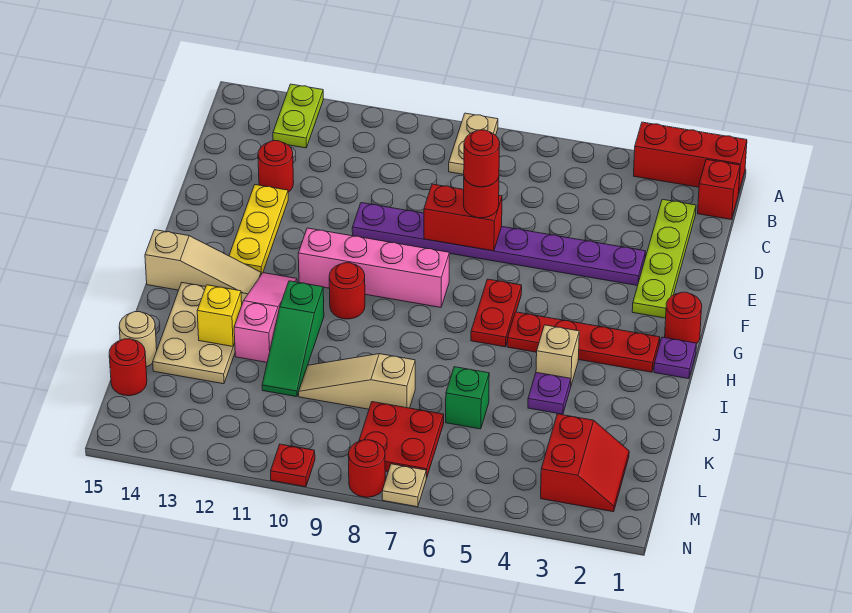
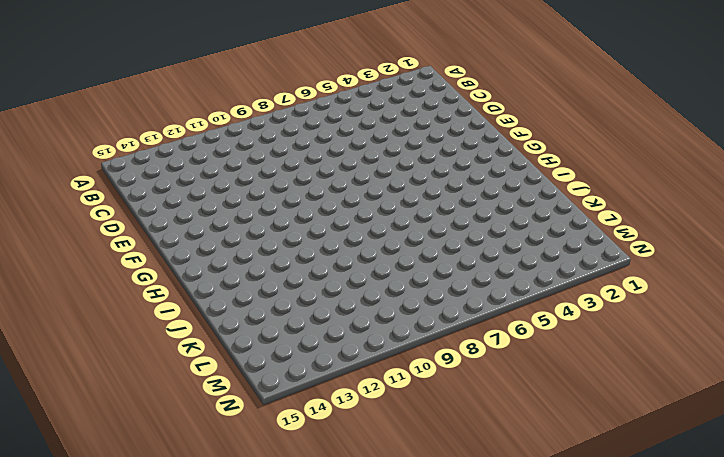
none -> red 1x3 brick [634,122,747,194]
none -> tan 1x2 plate [449,113,498,174]
none -> lime 1x2 plate [273,84,323,148]
none -> red 1x1 brick [698,159,740,220]

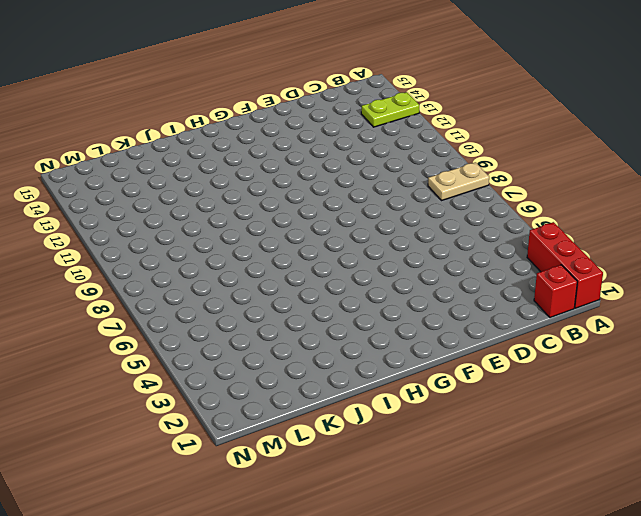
none -> lime 1x4 plate [632,199,696,318]
none -> red 1x1 round brick [258,141,294,192]
none -> purple 1x8 plate [352,203,646,286]
none -> yellow 1x3 plate [229,185,288,274]

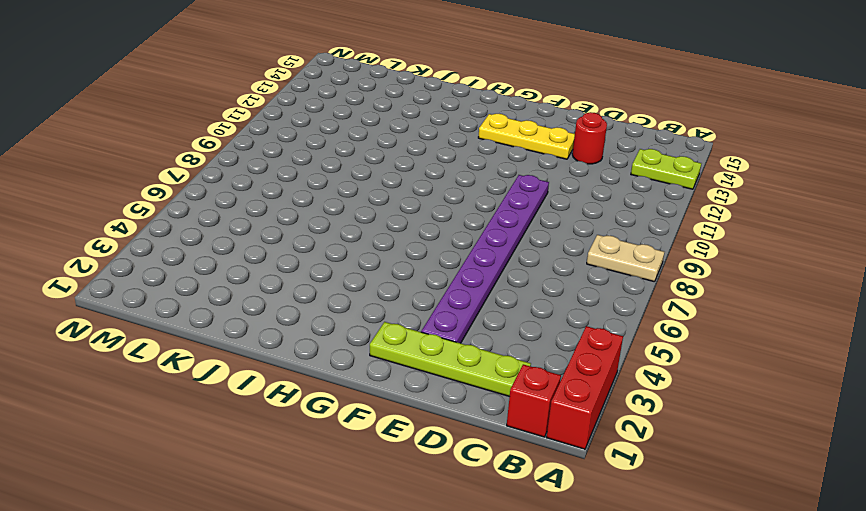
none -> red 1x1 round brick [665,292,702,343]
none -> red 1x2 plate [471,279,522,347]
none -> pink 1x4 brick [298,228,449,307]
none -> purple 1x1 plate [654,337,697,379]

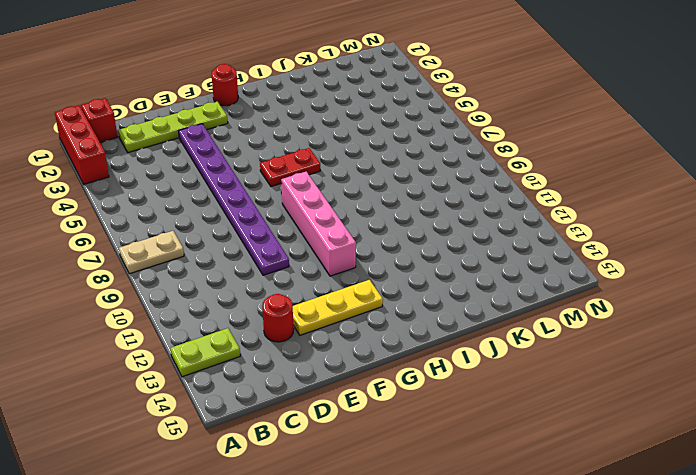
none -> purple 1x1 plate [654,337,697,379]
none -> red 1x4 plate [507,312,660,372]
none -> red 1x1 round brick [329,263,365,319]
none -> pink 1x3 slope [234,273,297,362]

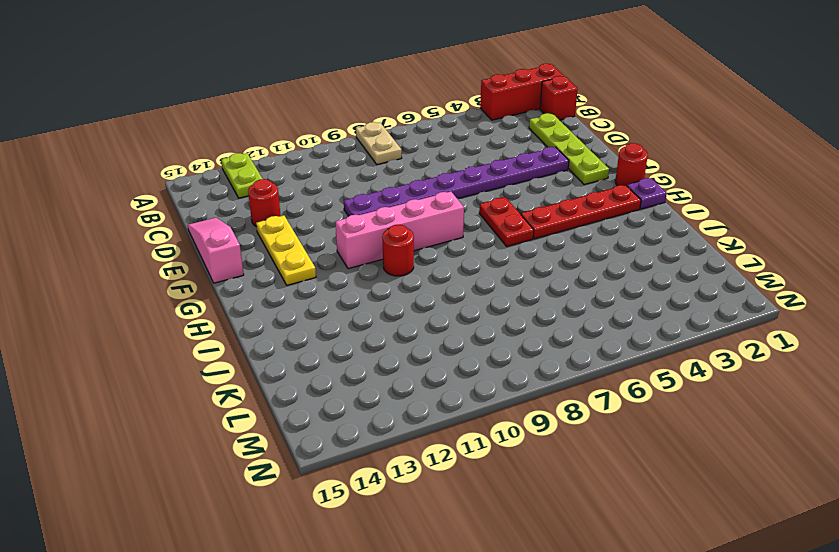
pink 1x3 slope [188,218,244,283] -> pink 1x3 slope moved to [234,273,297,362]
none -> tan 1x3 slope [145,230,261,294]
none -> tan 1x1 brick [536,325,579,385]
none -> green 1x3 slope [262,281,324,397]
none -> tan 2x3 plate [153,283,248,384]

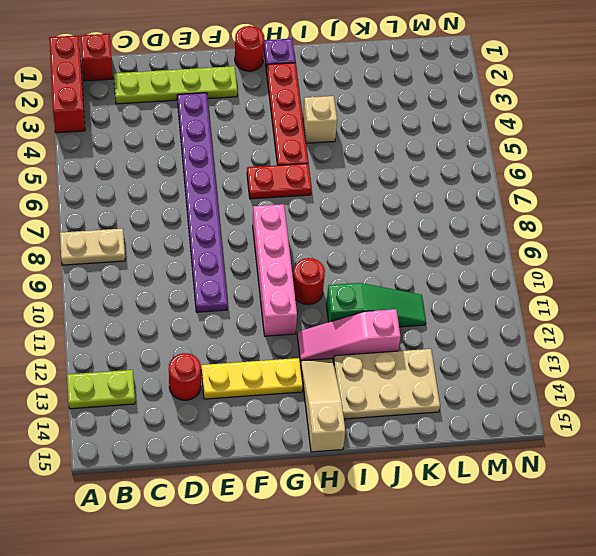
none -> purple 1x1 plate [528,372,571,414]
none -> green 1x1 brick [446,367,489,429]
none -> tan 1x3 slope [299,354,415,409]
none -> tan 1x1 round brick [119,312,157,367]

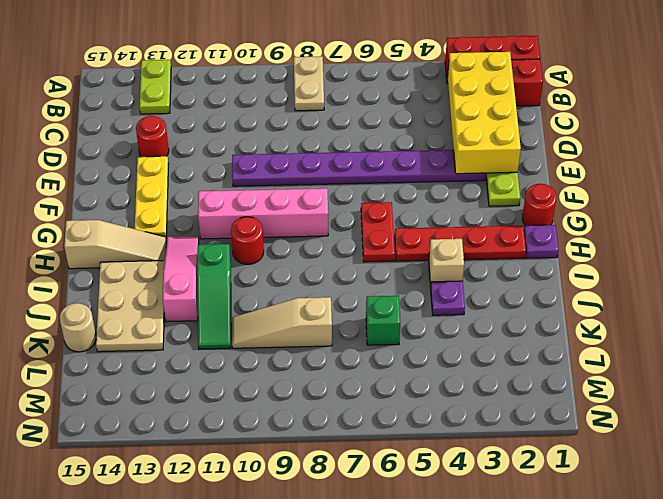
yellow 2x4 brick [448,52,521,174] -> none
none -> red 2x2 slope [541,414,629,512]
none -> red 2x2 plate [359,402,444,478]
none -> red 1x1 round brick [109,339,147,396]
none -> tan 1x1 plate [382,464,426,507]

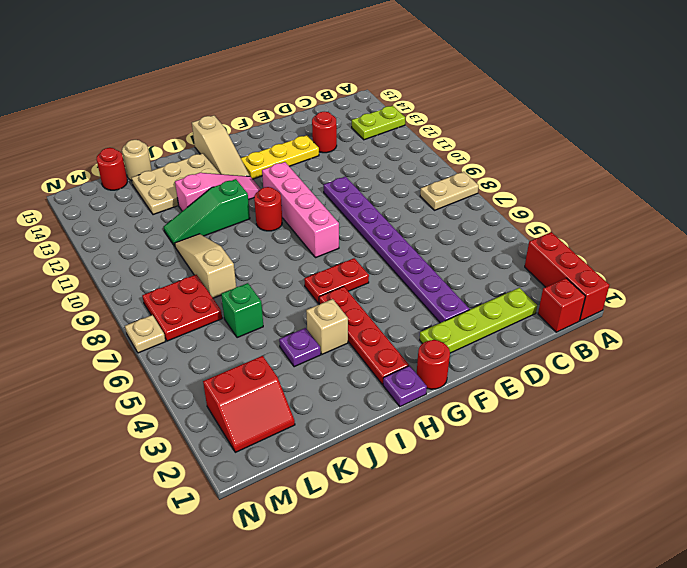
none -> red 1x1 round brick [348,440,385,497]
none -> red 1x1 plate [271,444,315,487]
none -> red 1x2 brick [424,184,502,251]
none -> yellow 1x1 brick [197,285,242,346]

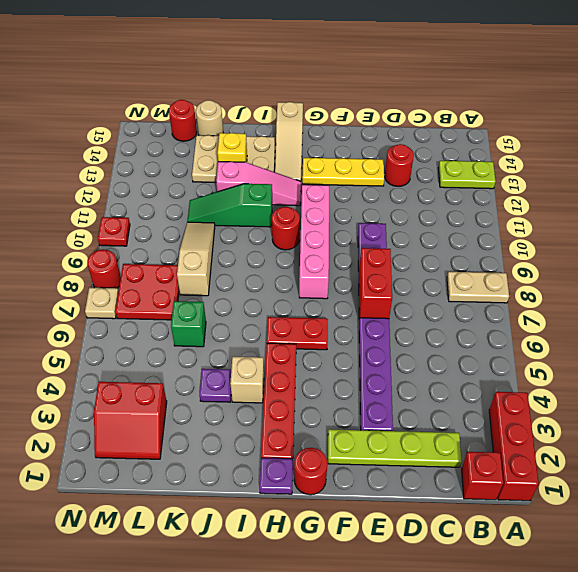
none -> red 1x1 round brick [464,178,499,218]
none -> red 1x1 round brick [464,130,500,187]

